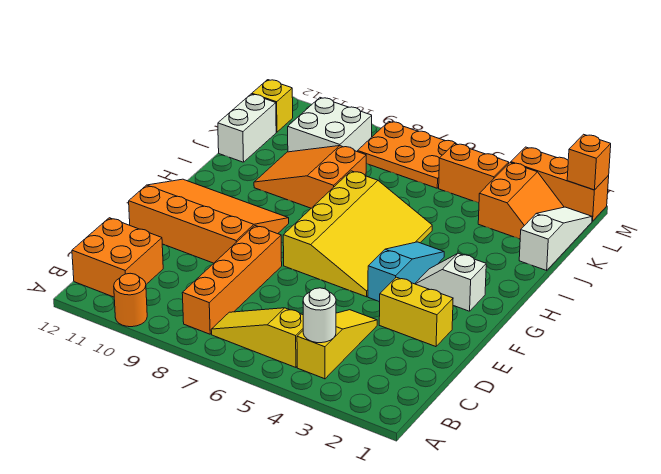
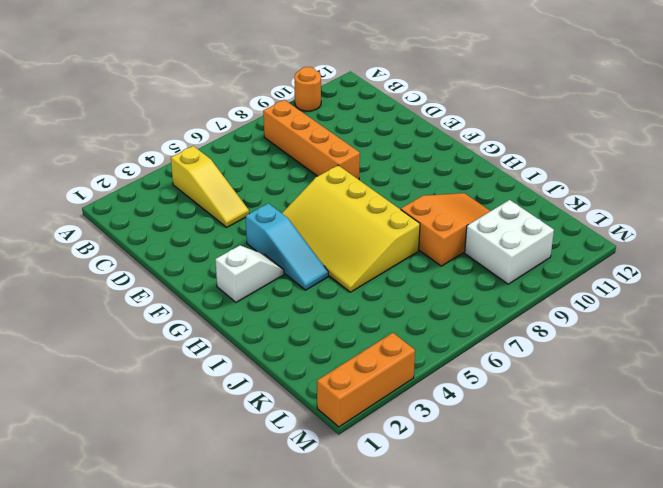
none -> yellow 1x3 slope [211,308,303,367]
none -> orange 2x2 brick [72,218,163,297]
none -> yellow 1x2 brick [379,277,453,347]

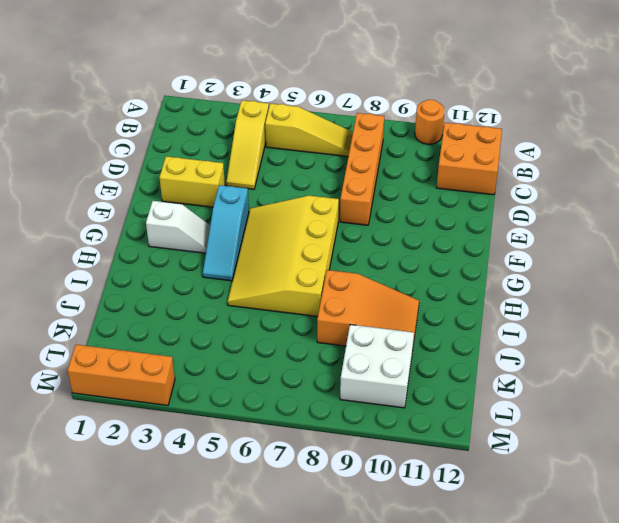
none -> orange 3x4 slope [129,179,289,263]
none -> white 1x3 slope [519,207,592,270]
none -> white 1x2 brick [218,94,276,162]

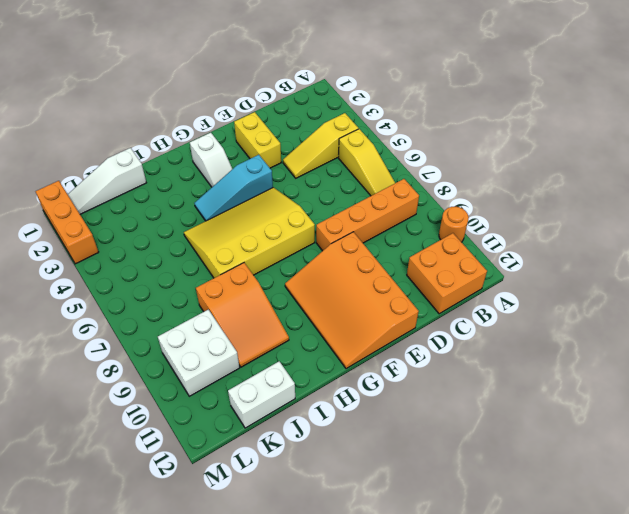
none -> orange 2x2 slope [478,162,564,239]
none -> orange 1x2 brick [439,144,509,203]
none -> orange 2x3 plate [358,122,456,188]

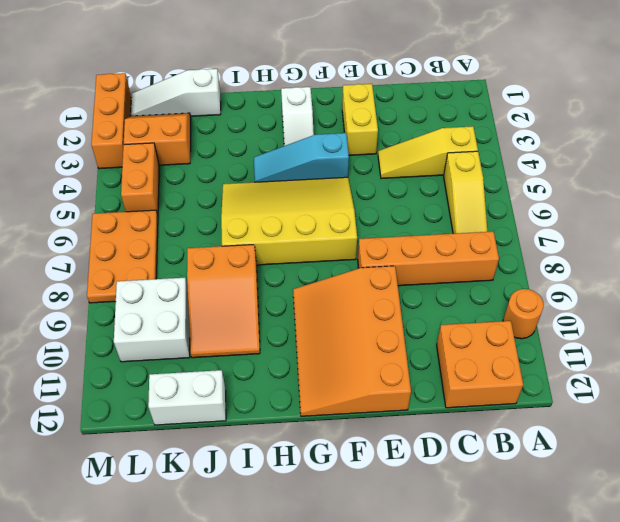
none -> yellow 1x1 brick [252,80,293,132]
none -> white 1x1 round brick [303,288,336,343]
none -> orange 1x1 brick [567,134,611,190]

